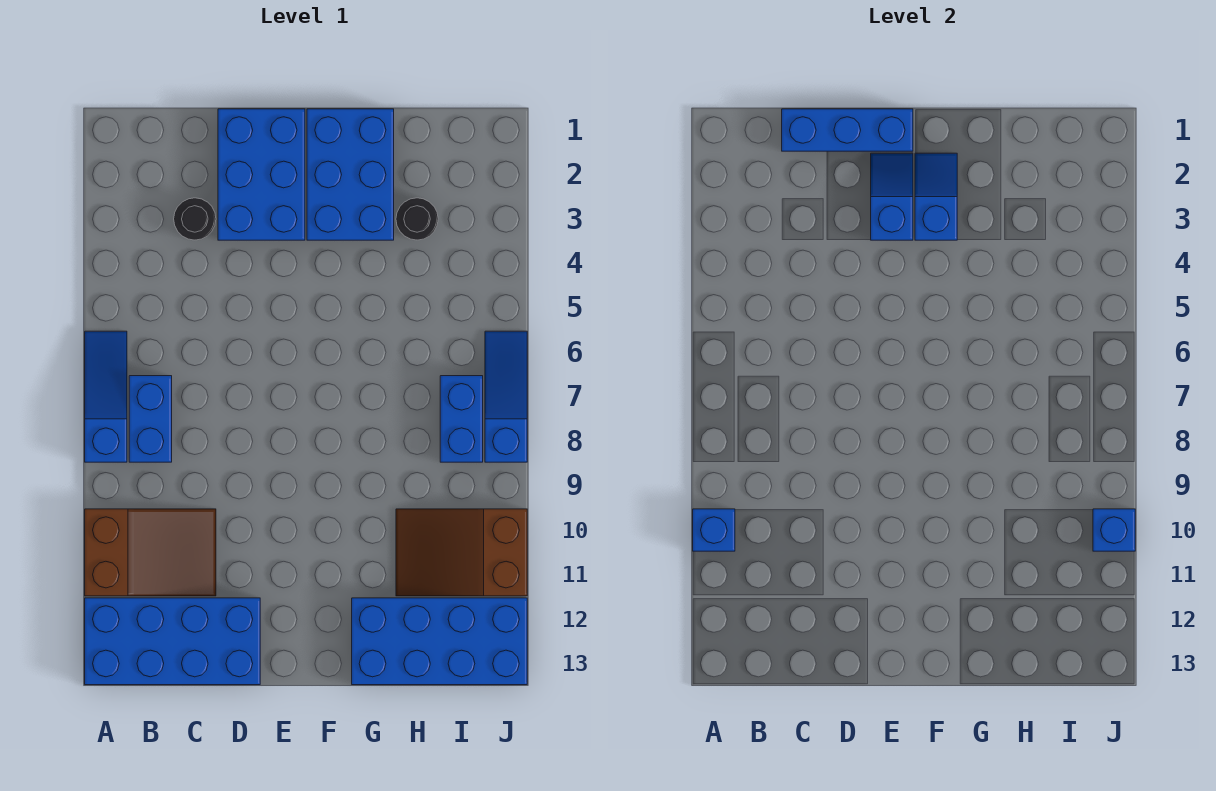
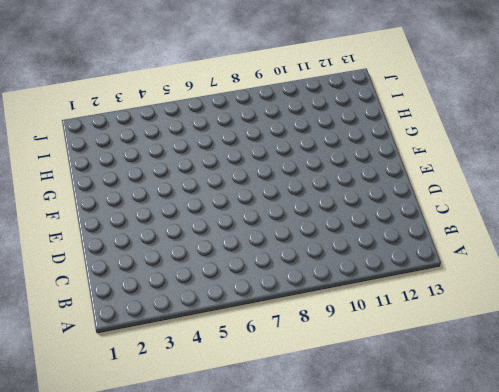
none -> blue 1x3 slope [85,331,127,462]
none -> brown 2x3 slope [85,509,216,596]
none -> blue 2x4 brick [85,598,260,685]

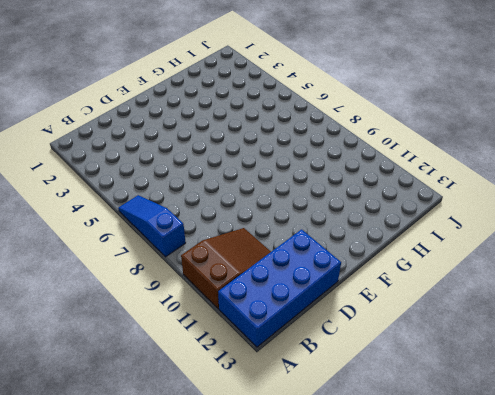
none -> blue 1x2 brick [129,376,172,462]
none -> black 1x1 round brick [174,198,216,240]
none -> blue 2x3 brick [218,109,305,240]

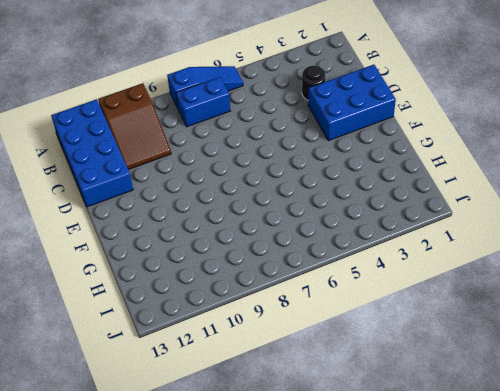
none -> blue 2x3 brick [307,109,394,240]
none -> blue 2x4 brick [352,598,527,685]
none -> black 1x1 round brick [396,198,438,240]

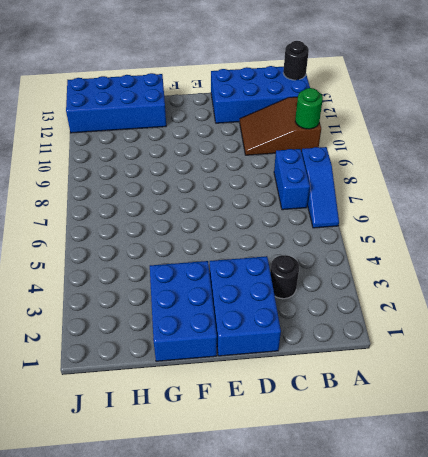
green 1x1 round brick [295,88,323,129] -> blue 1x1 brick [693,509,735,551]
black 1x1 round brick [283,41,309,80] -> black 1x1 round brick moved to [396,198,438,240]
none -> brown 2x3 slope [396,509,527,596]
none -> blue 1x2 brick [440,376,483,462]
none -> blue 1x3 slope [485,331,527,462]

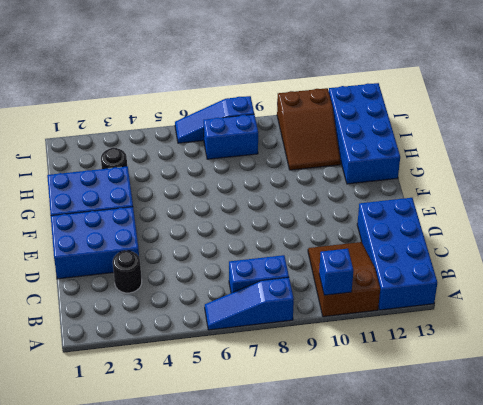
none -> blue 1x3 brick [782,109,913,151]
none -> blue 1x2 slope [871,153,913,240]
none -> blue 1x2 slope [915,153,957,240]

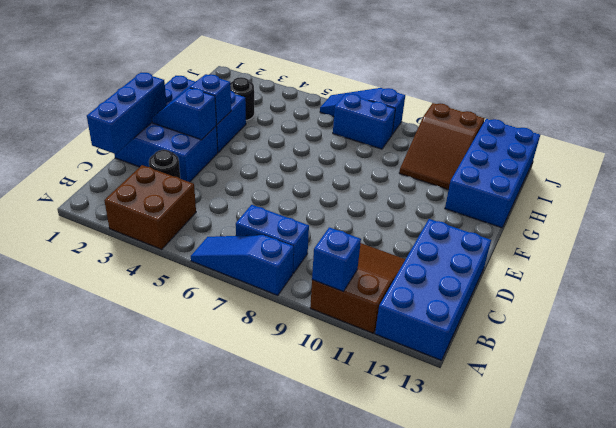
brown 2x2 brick [104,165,196,249] -> none
none -> blue 1x1 brick [1093,509,1135,551]

